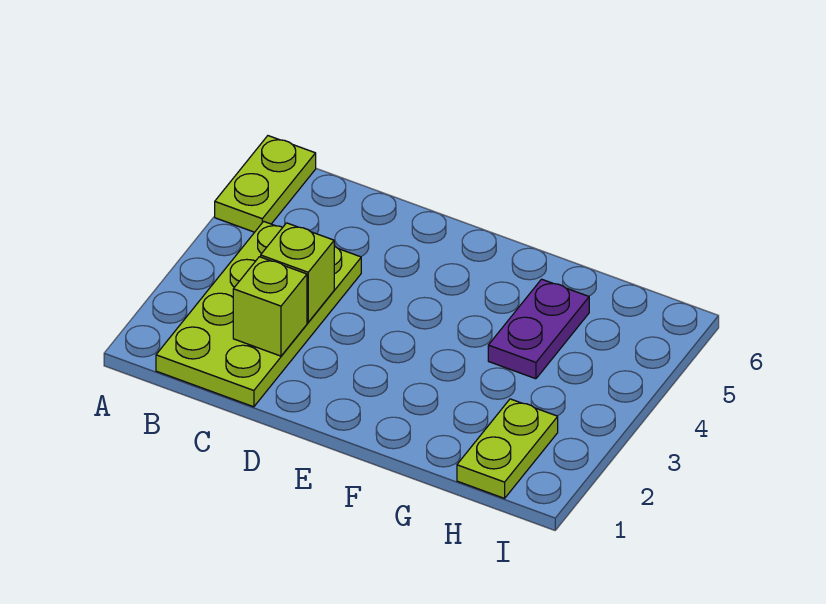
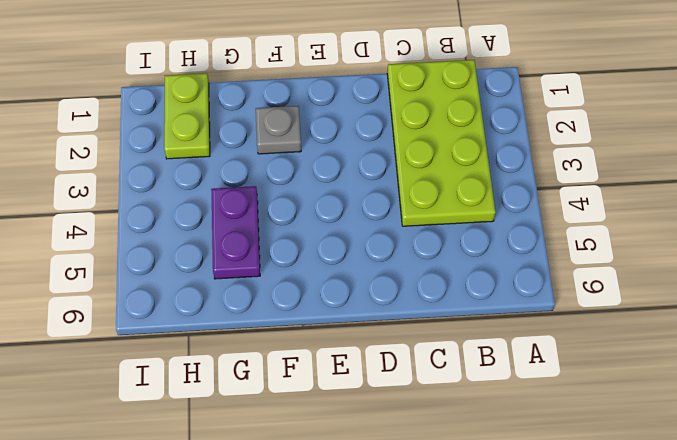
grey 1x1 plate [256,106,301,154] -> none
none -> lime 1x2 plate [215,136,316,232]
none -> lime 1x1 brick [233,257,307,356]

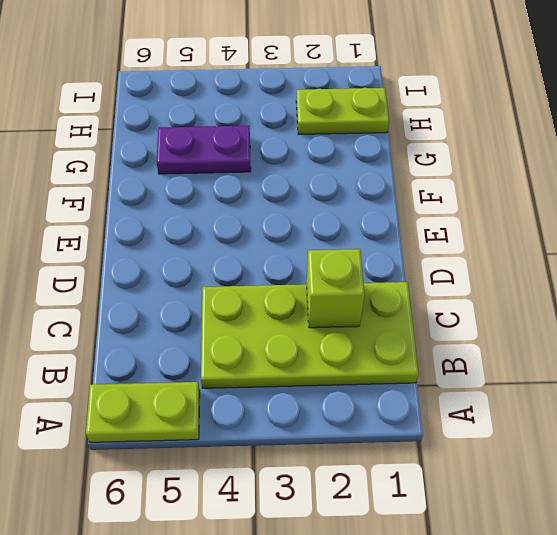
none -> lime 1x1 brick [261,223,334,322]

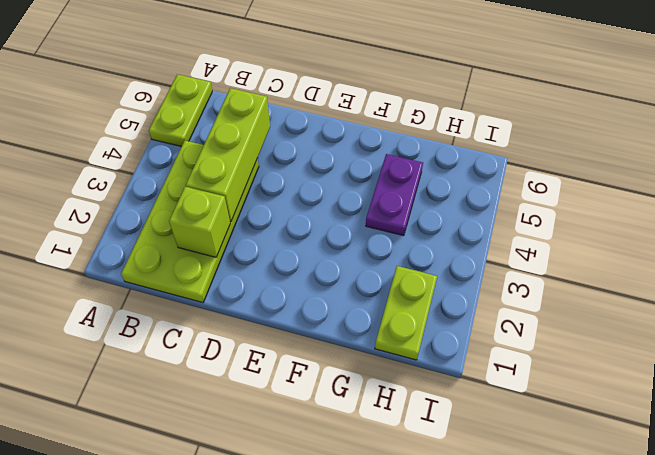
lime 1x3 brick [186,88,270,222] -> lime 1x1 brick [261,223,334,322]

